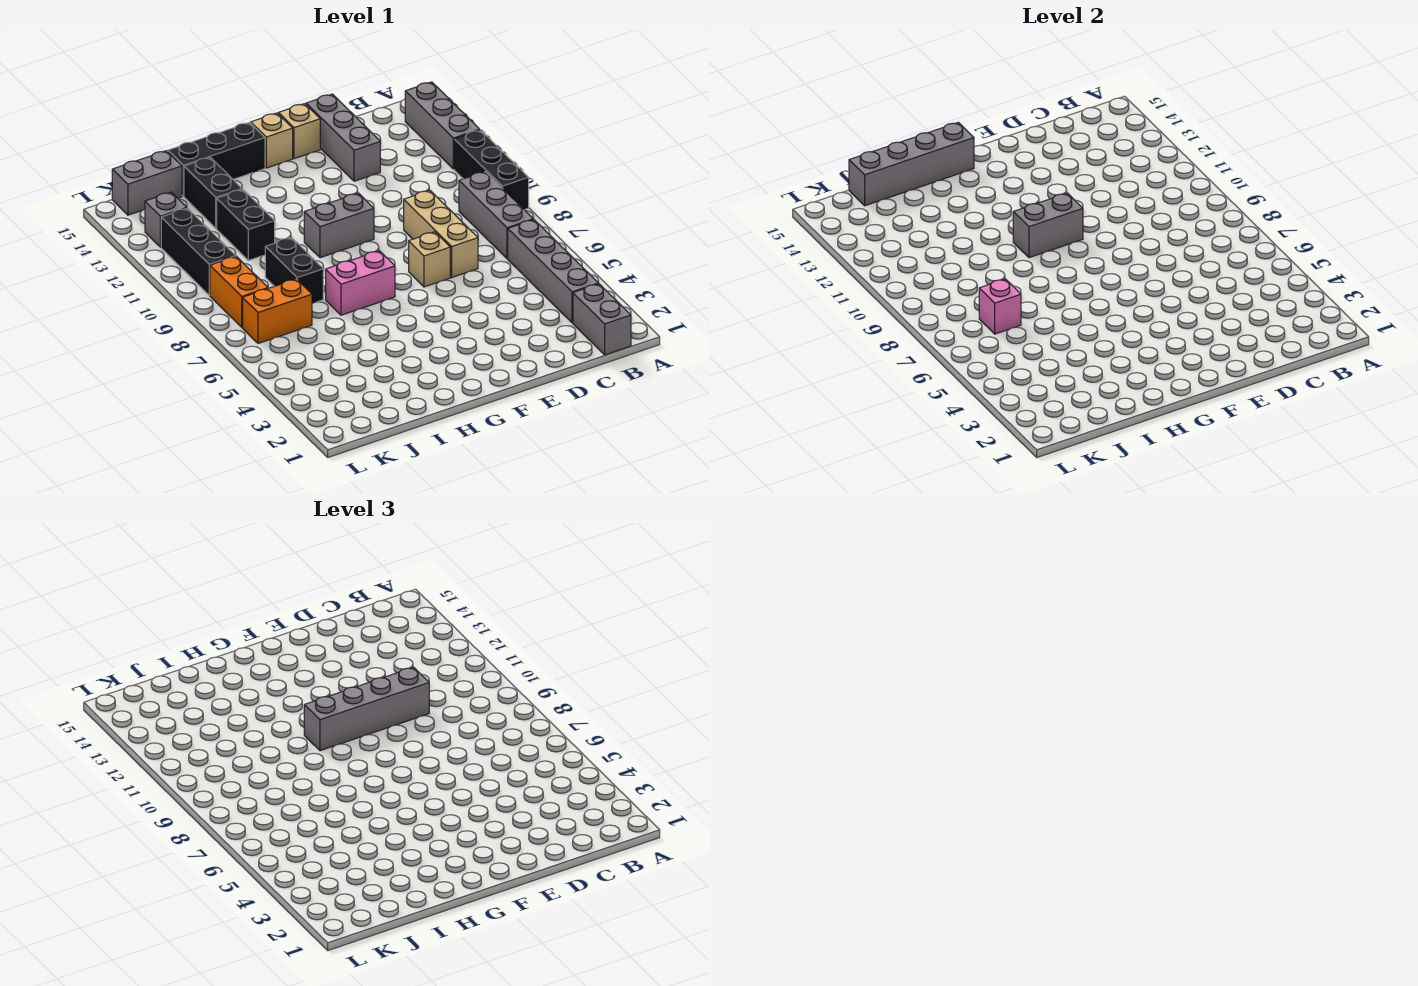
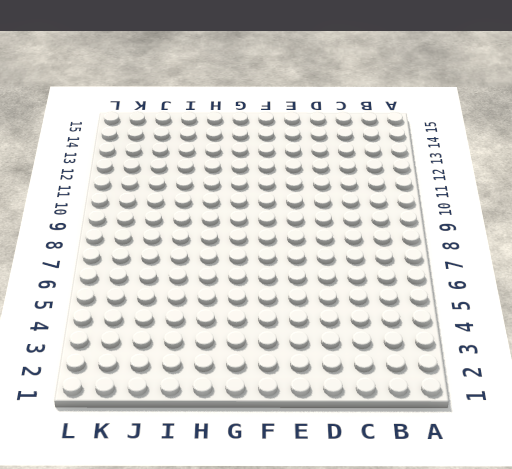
none -> black 1x3 brick [454,130,529,210]
none -> grey 1x3 brick [405,82,480,169]
none -> grey 1x2 brick [573,284,631,355]

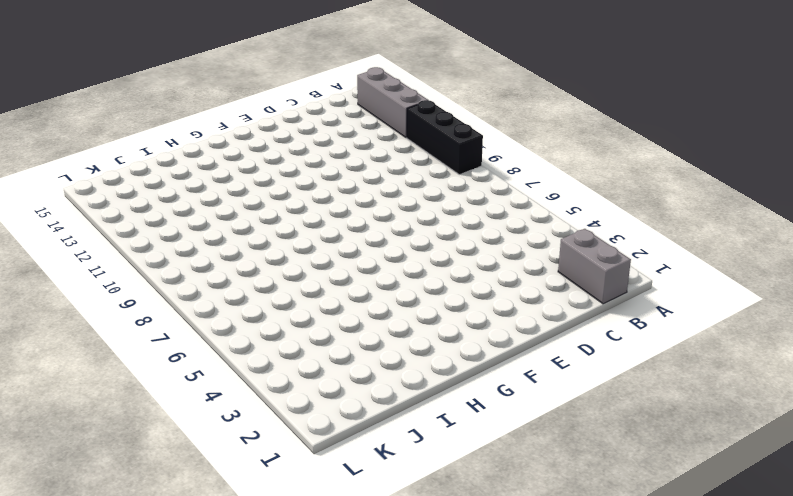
none -> grey 1x4 brick [508,220,598,323]
none -> grey 1x3 brick [459,172,534,259]
none -> tan 1x3 brick [404,190,478,277]

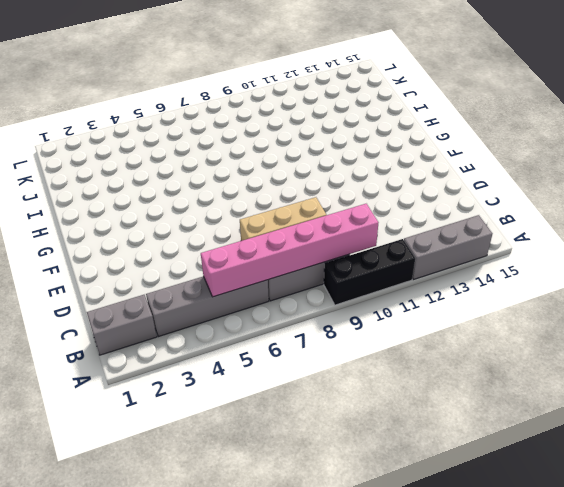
pink 1x6 brick [201,204,378,297] -> none
none -> grey 1x3 brick [306,94,380,181]
none -> tan 1x1 brick [409,232,450,287]
none -> tan 1x1 brick [278,104,320,159]

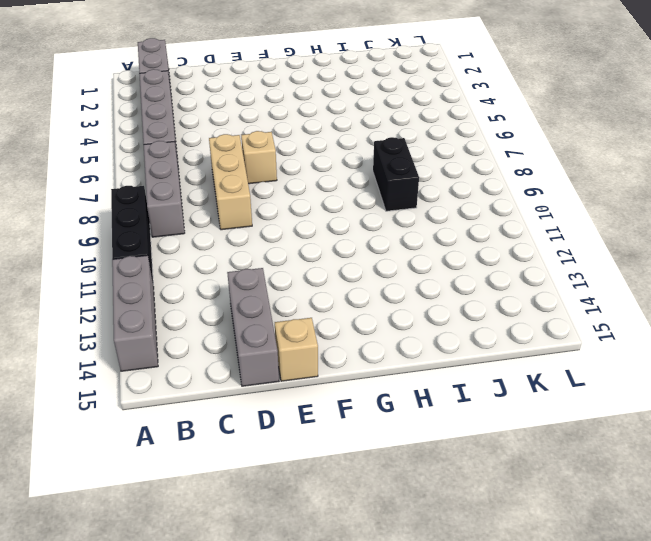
none -> grey 1x2 brick [304,193,374,258]
none -> tan 1x1 brick [251,113,293,168]
none -> pink 1x2 brick [326,251,395,315]

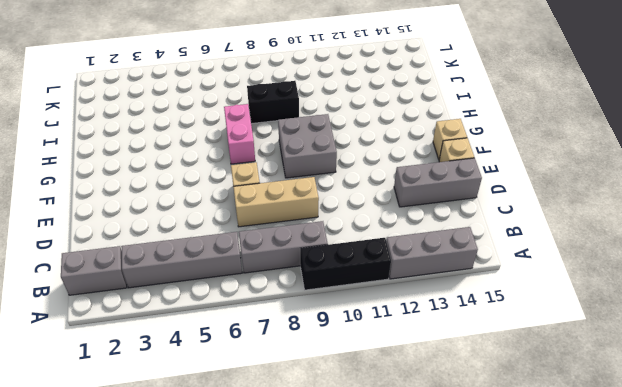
grey 2x2 brick [278,114,337,178] -> grey 1x2 brick [304,193,374,258]
none -> black 1x3 brick [168,122,265,196]
none -> black 1x2 brick [217,189,275,260]
none -> black 1x2 brick [184,157,242,228]

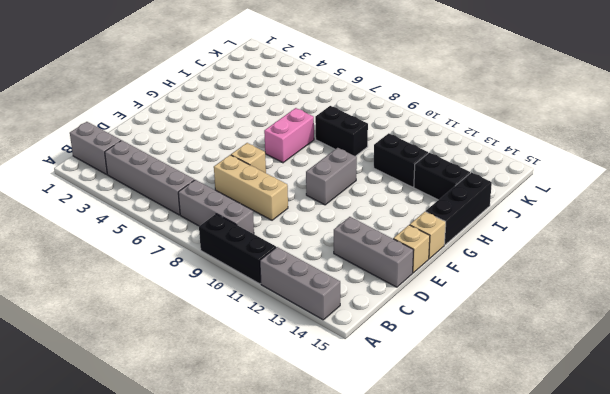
none -> orange 1x2 brick [243,279,312,343]
none -> grey 1x2 brick [112,151,182,215]
none -> orange 1x2 brick [210,256,268,327]

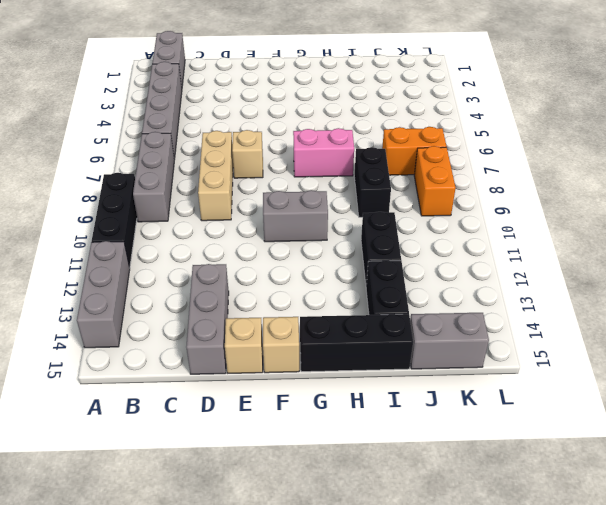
none -> black 1x3 brick [161,208,236,295]
none -> grey 1x1 brick [145,192,187,247]
none -> grey 1x2 brick [1013,193,1083,258]

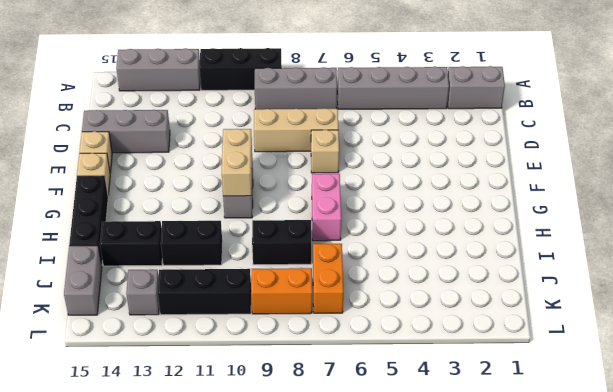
tan 1x2 brick [222,129,252,196] -> grey 1x2 brick [1013,193,1083,258]
none -> grey 1x4 brick [849,122,974,206]
none -> pink 1x1 brick [979,279,1021,334]
none -> grey 1x4 brick [304,667,429,751]

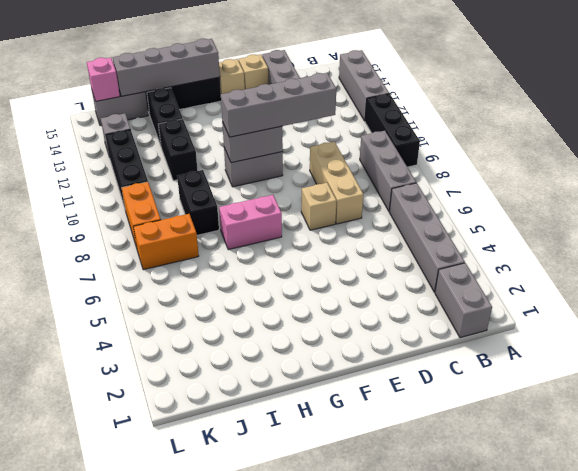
pink 1x1 brick [87,58,120,101] -> pink 1x1 brick moved to [979,279,1021,334]

